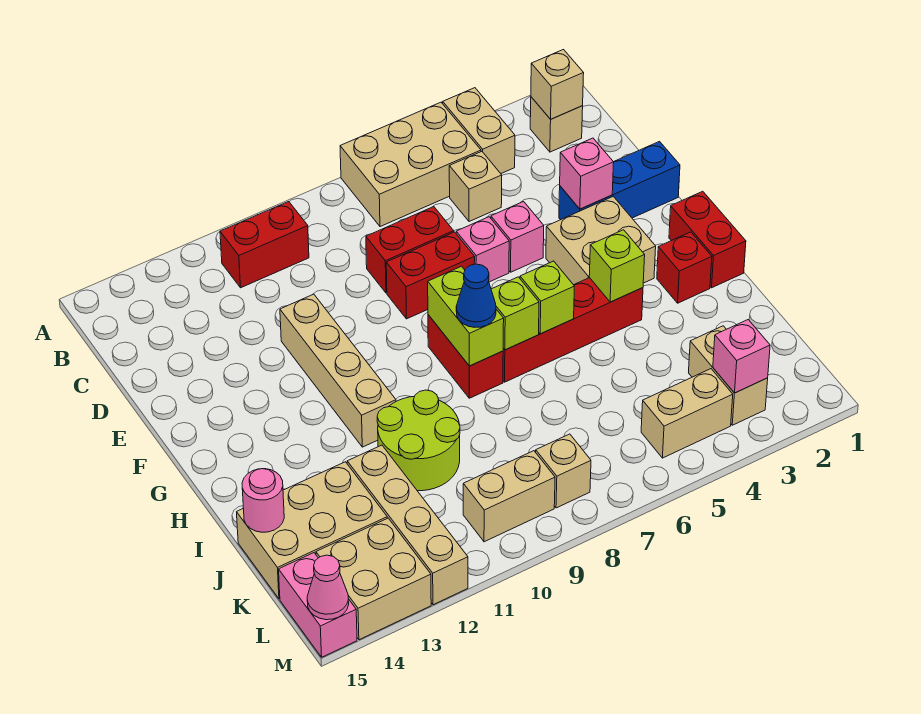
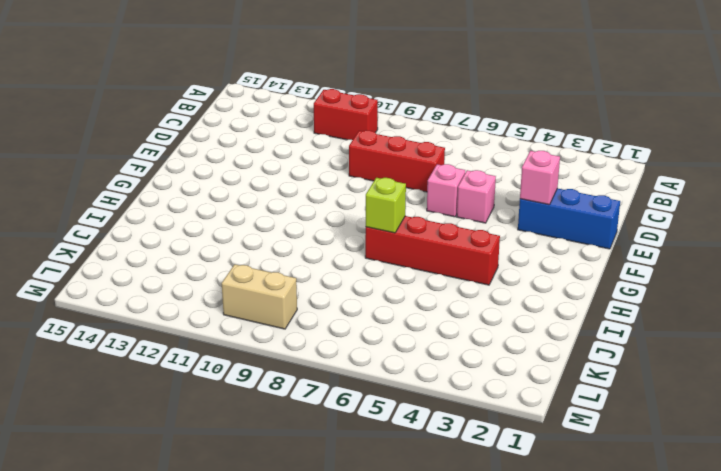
red 1x3 brick [349,130,445,192] -> red 1x2 brick [366,207,454,293]
none -> tan 1x2 brick [443,88,515,173]
none -> tan 2x3 brick [340,102,481,227]
none -> tan 1x1 brick [530,97,583,152]
none -> tan 1x1 brick [449,152,502,222]

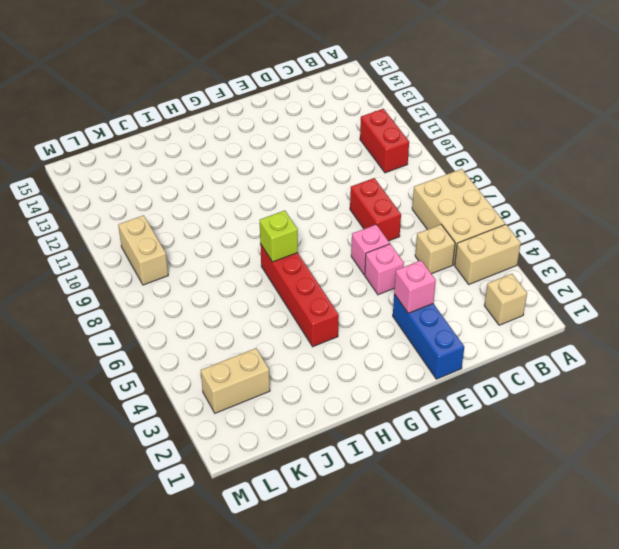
none -> red 1x2 brick [386,232,475,319]
none -> tan 1x4 brick [280,294,396,447]
none -> tan 2x2 brick [546,197,656,285]
none -> red 1x2 brick [669,191,746,288]

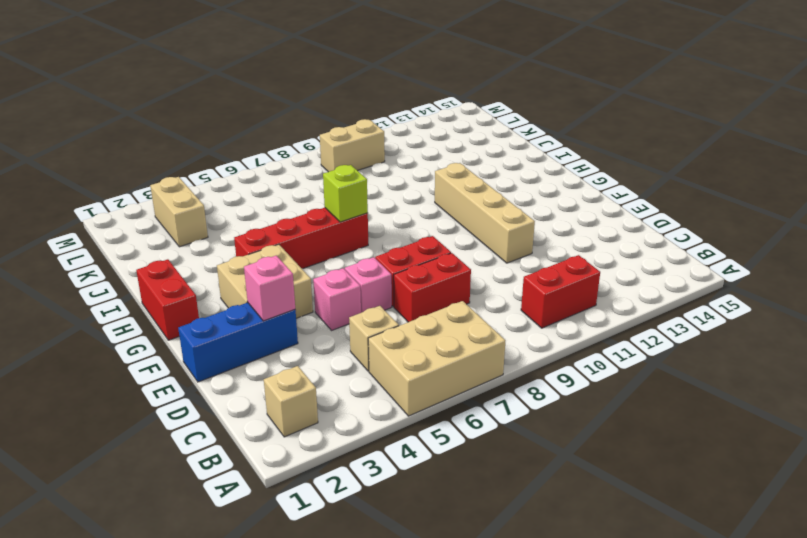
none -> tan 1x2 brick [443,88,515,173]
none -> red 1x2 brick [428,315,503,398]
none -> red 1x1 brick [657,232,712,303]
none -> lime 2x2 round brick [377,390,460,491]

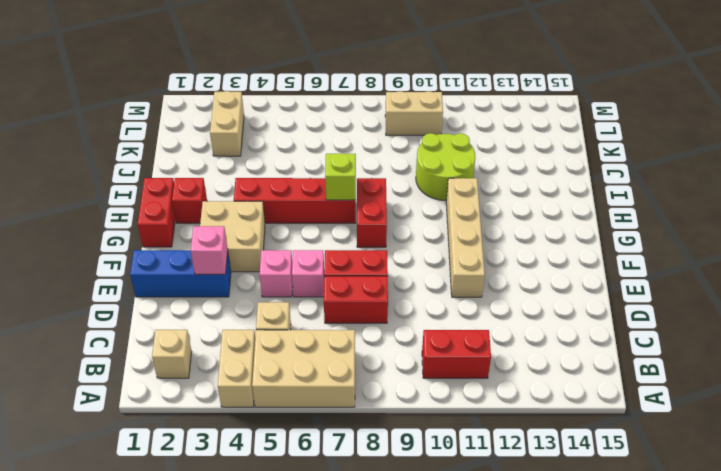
none -> tan 1x4 brick [347,445,468,605]
none -> tan 2x3 brick [237,462,387,599]
none -> tan 1x2 brick [641,369,733,458]
none -> tan 1x1 brick [536,434,591,508]

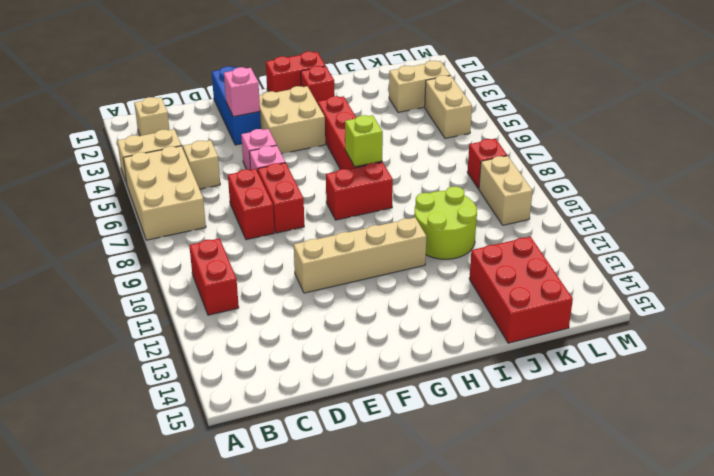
red 2x3 brick [469,236,573,343] -> tan 2x3 brick [237,462,387,599]
red 1x1 brick [467,139,507,189] -> tan 1x1 brick [536,434,591,508]
none -> tan 1x4 brick [347,445,468,605]
none -> tan 2x2 brick [316,518,431,640]
none -> pink 1x2 brick [279,553,357,657]
none -> tan 1x1 brick [531,50,584,119]

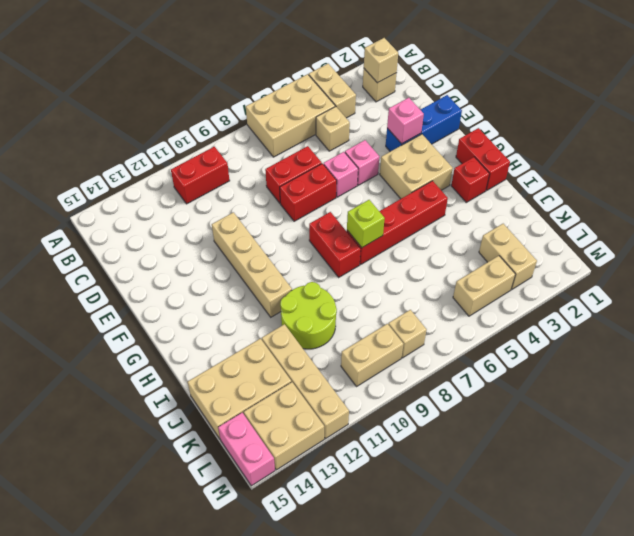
none -> lime 1x2 brick [428,266,504,366]
none -> lime 1x1 brick [589,230,645,302]
none -> lime 1x1 brick [520,261,574,334]
none -> pink 1x1 round brick [242,469,284,532]

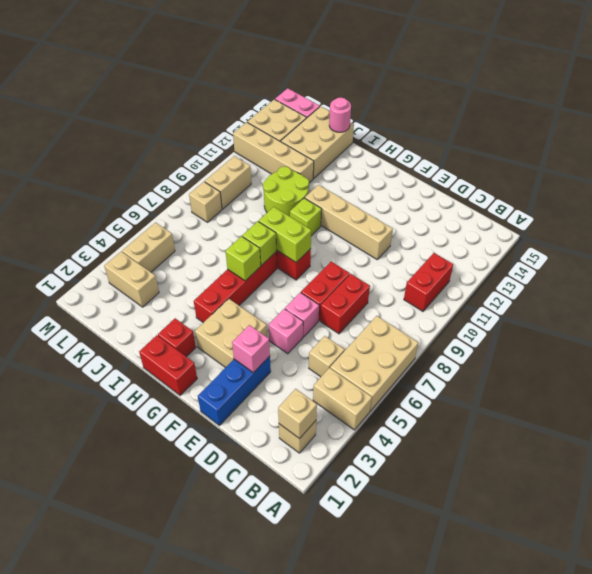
lime 1x1 brick [290,198,322,236] -> lime 1x1 brick moved to [589,230,645,302]
none -> pink 1x1 brick [713,320,770,393]
none -> pink 1x1 cone [307,555,349,620]
none -> blue 1x1 cone [456,264,496,327]

